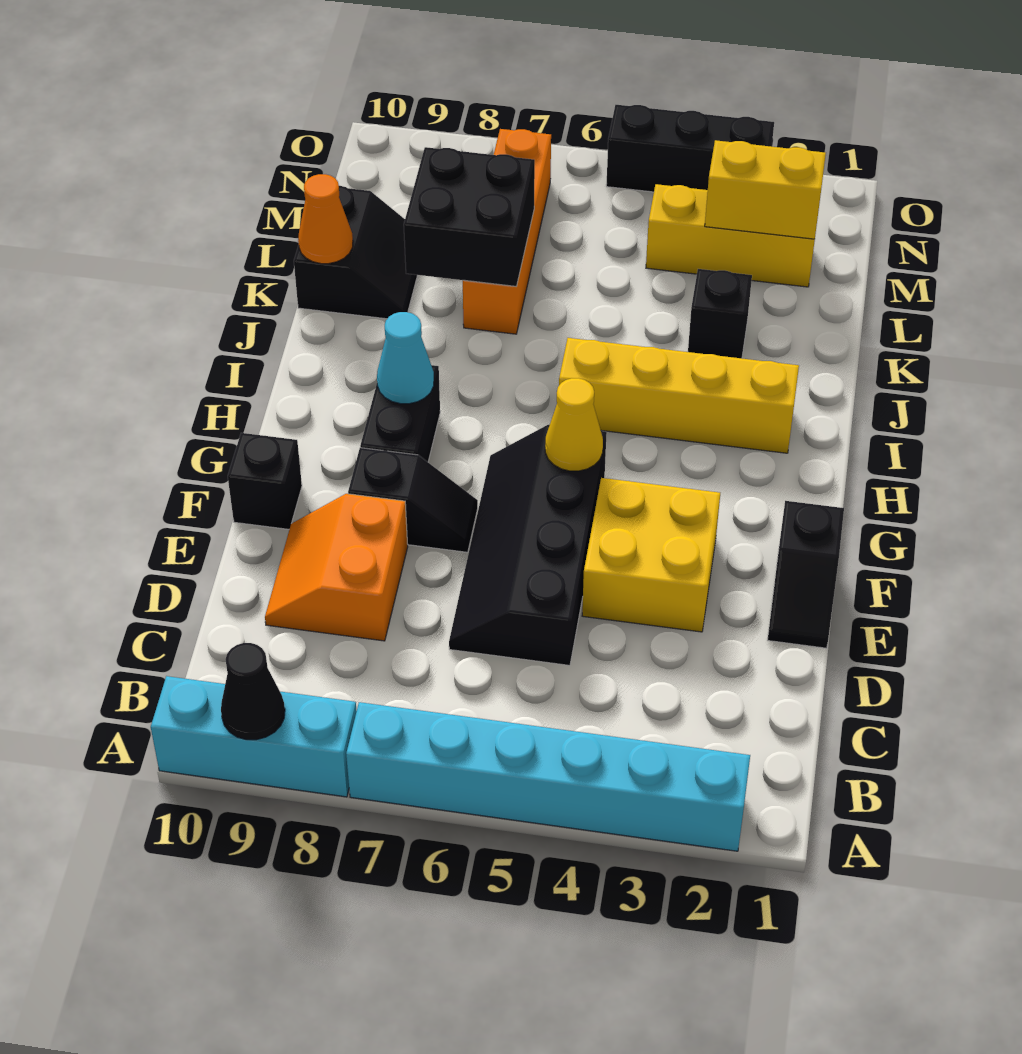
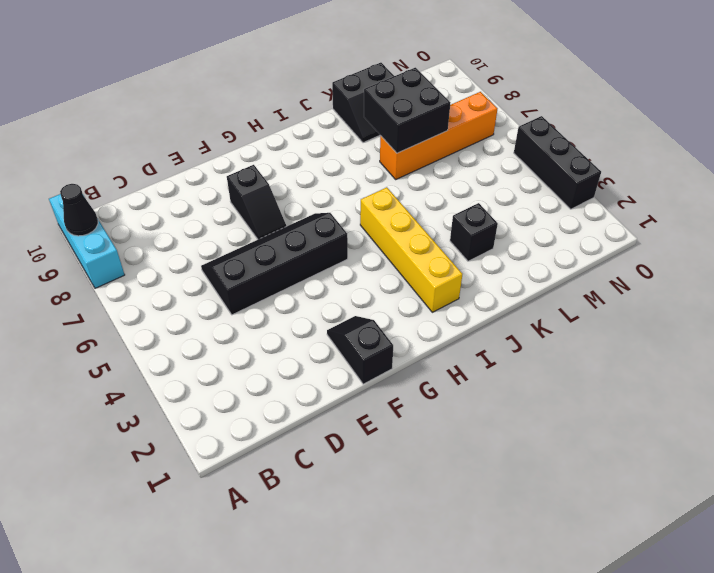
black 1x2 slope [327,316,393,384] -> black 1x2 slope turned to [768,501,844,648]
none -> cyan 1x6 brick [346,702,750,851]
none -> orange 2x2 slope [265,494,408,641]
none -> yellow 2x2 brick [582,478,720,632]

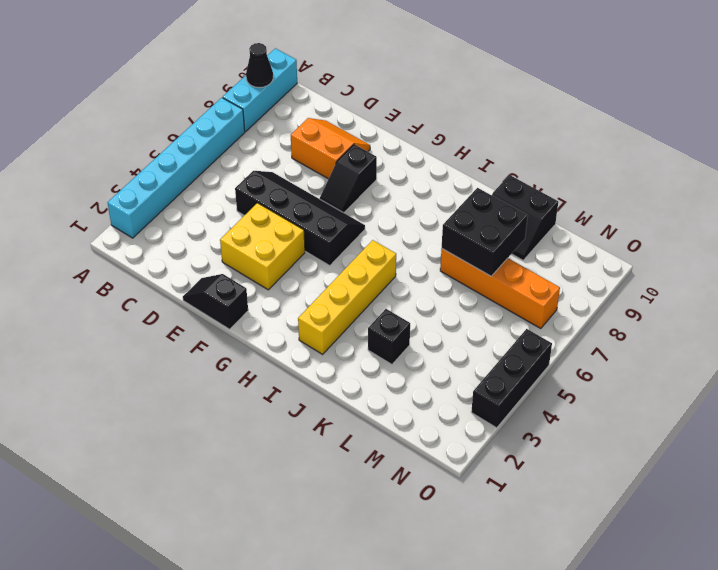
none -> black 1x1 brick [228,433,302,529]
none -> black 1x2 brick [360,365,440,462]
none -> yellow 1x3 brick [646,184,815,287]

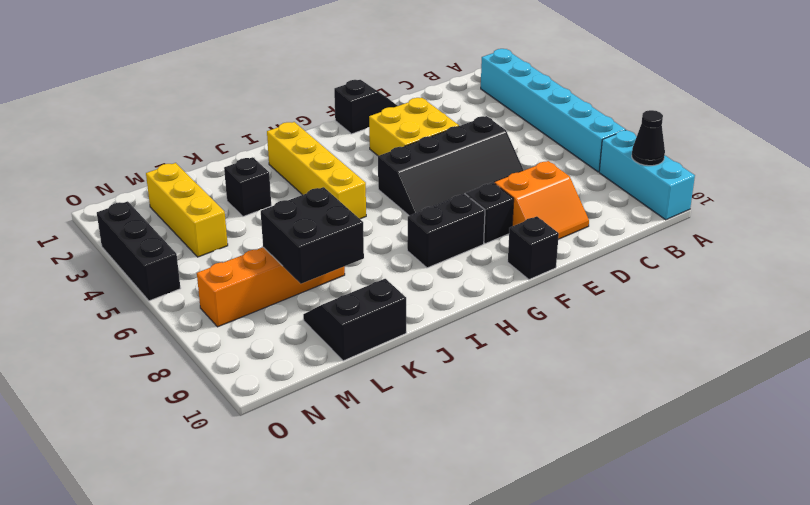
none -> yellow 1x1 cone [545,378,603,471]
none -> cyan 1x1 cone [377,312,434,404]
none -> orange 1x1 cone [298,174,353,264]

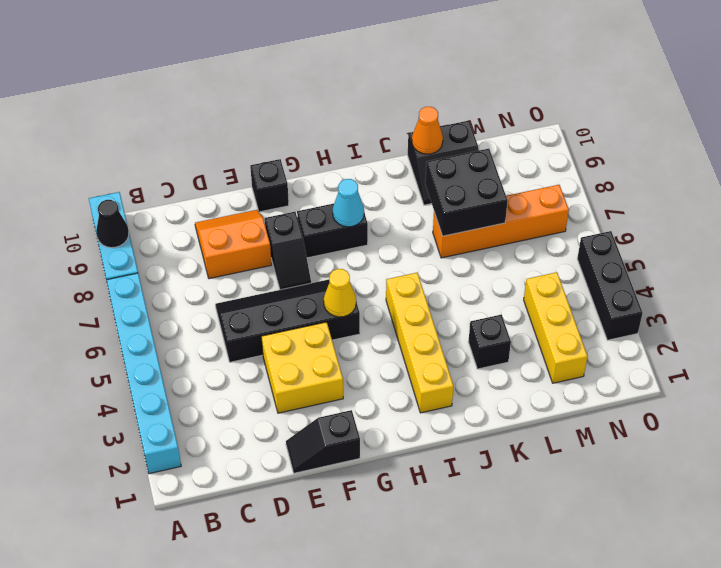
none -> yellow 1x2 brick [705,140,826,239]

